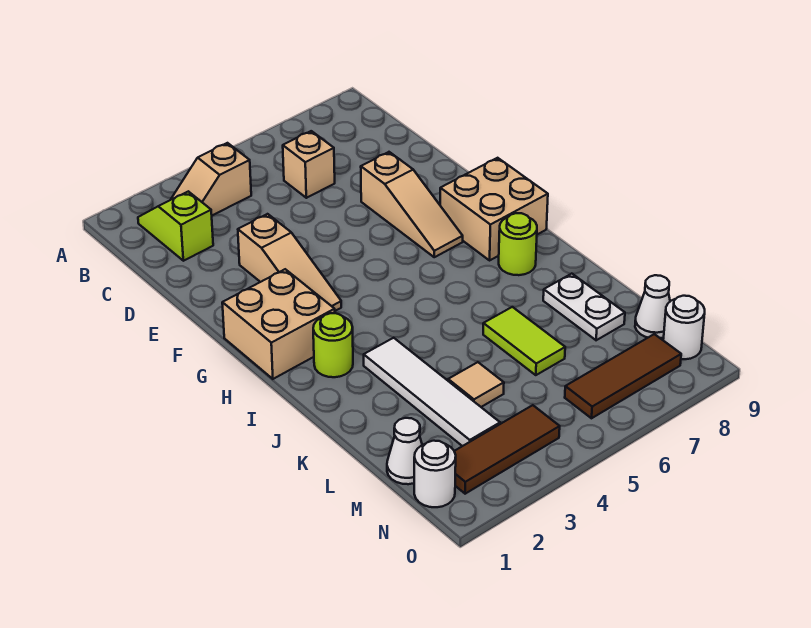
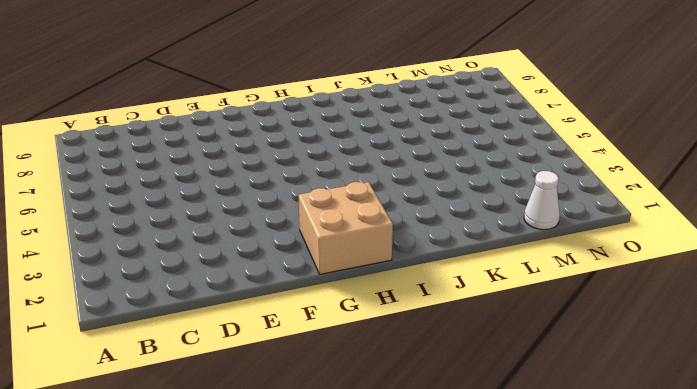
none -> lime 1x2 slope [138,191,213,261]
none -> tan 1x2 slope [171,143,251,215]
none -> tan 1x1 brick [283,131,335,198]

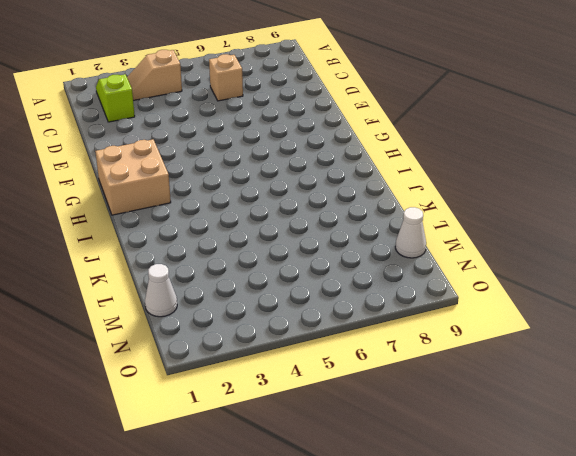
none -> tan 1x3 slope [238,214,341,311]
none -> tan 1x3 slope [361,152,463,257]
none -> tan 2x2 brick [440,158,548,260]

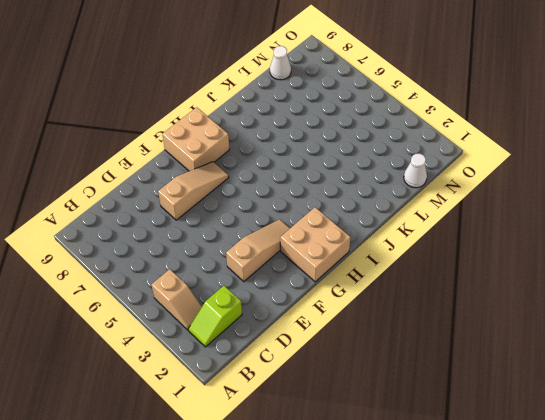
none -> tan 1x1 brick [283,131,335,198]
none -> lime 1x1 round brick [313,313,353,377]
none -> lime 1x1 round brick [499,213,537,275]

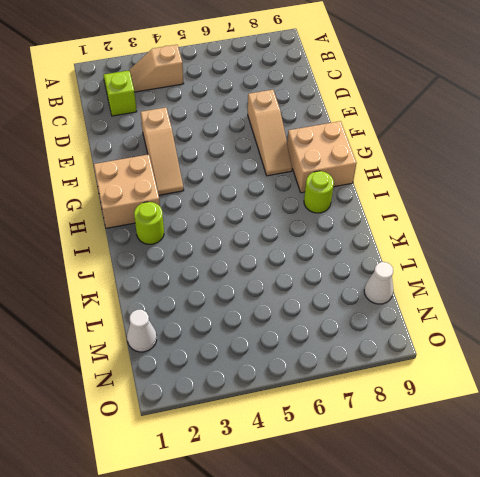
none -> tan 1x1 brick [283,131,335,198]
none -> white 1x4 tile [364,338,500,446]
none -> lime 1x2 tile [483,307,565,375]

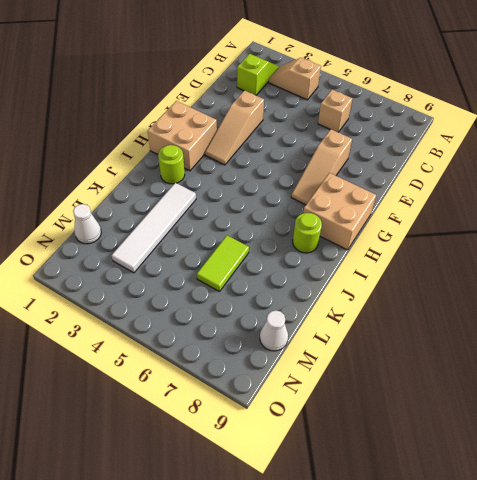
none -> white 1x2 plate [543,274,625,340]
none -> tan 1x1 tile [448,362,504,407]
none -> white 1x1 round brick [414,441,456,507]

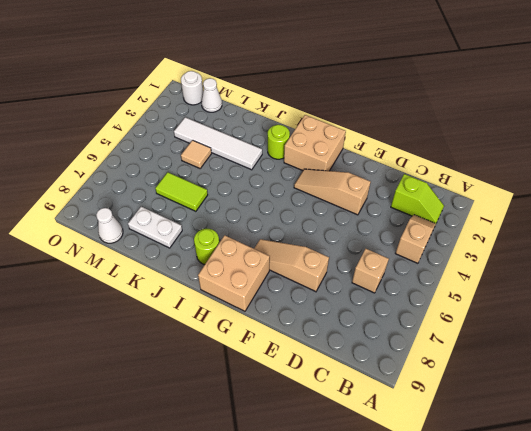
none -> brown 1x3 tile [454,405,560,494]
none -> brown 1x3 tile [565,334,681,418]
none -> white 1x1 round brick [663,296,705,359]

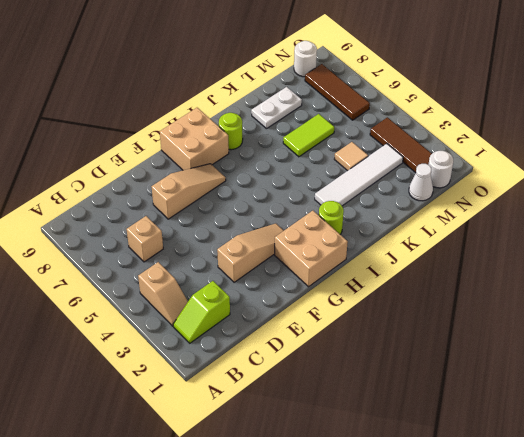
none -> white 1x1 cone [635,275,670,338]

